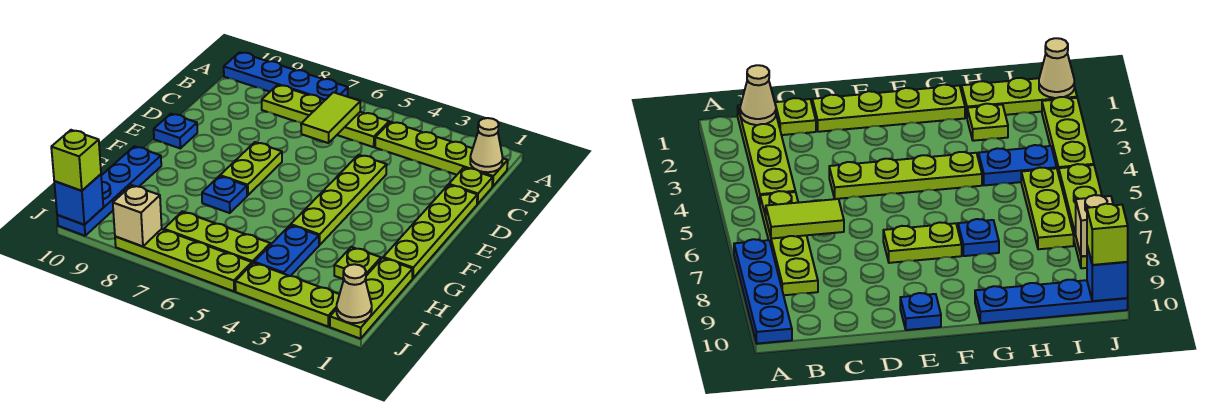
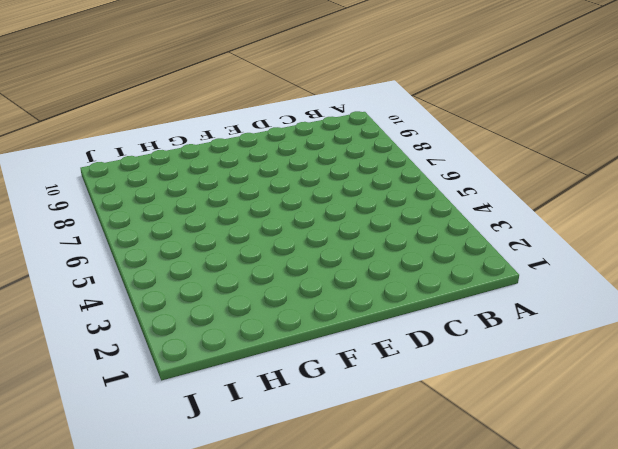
none -> blue 1x4 plate [224,52,348,100]
none -> lime 1x4 plate [375,122,508,187]
none -> lime 1x4 plate [262,85,389,147]

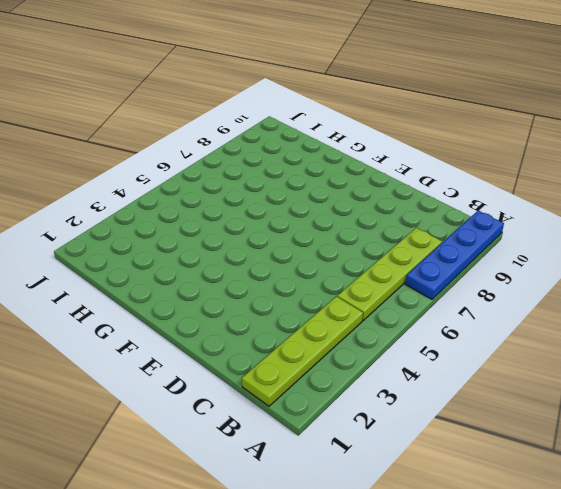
none -> lime 1x1 plate [449,168,493,204]
none -> lime 1x4 plate [383,185,477,278]
none -> lime 1x4 plate [291,155,387,245]

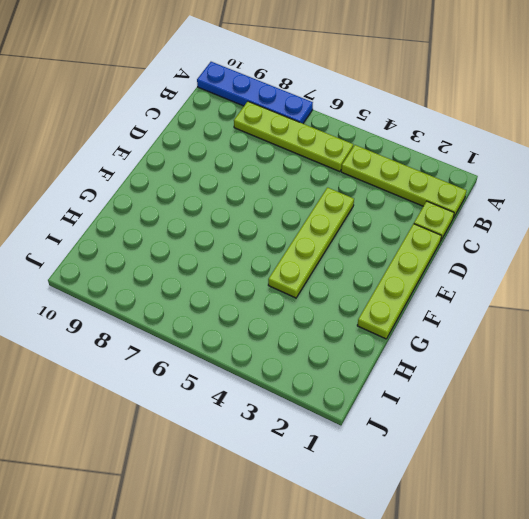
none -> lime 1x2 plate [220,142,282,195]
none -> blue 1x1 plate [154,114,197,148]
none -> blue 1x1 plate [202,176,247,213]

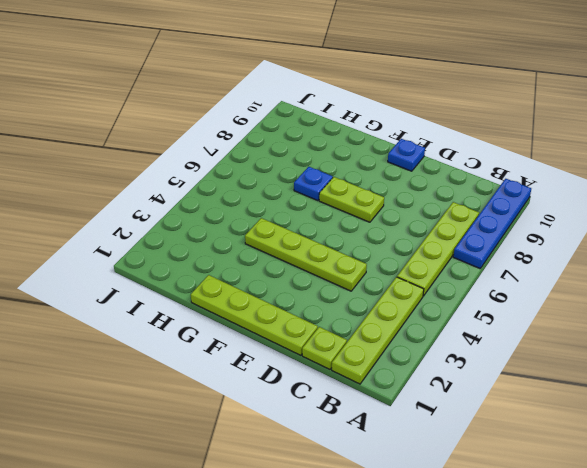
none -> blue 1x4 plate [57,146,161,236]
none -> lime 1x3 plate [330,258,413,339]
none -> lime 1x1 plate [334,247,381,279]

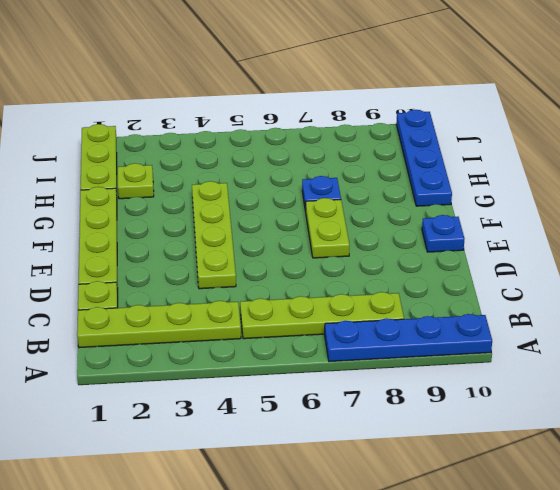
none -> blue 1x2 plate [254,225,319,276]
none -> lime 1x3 plate [164,211,270,264]
none -> lime 1x3 plate [235,263,339,326]

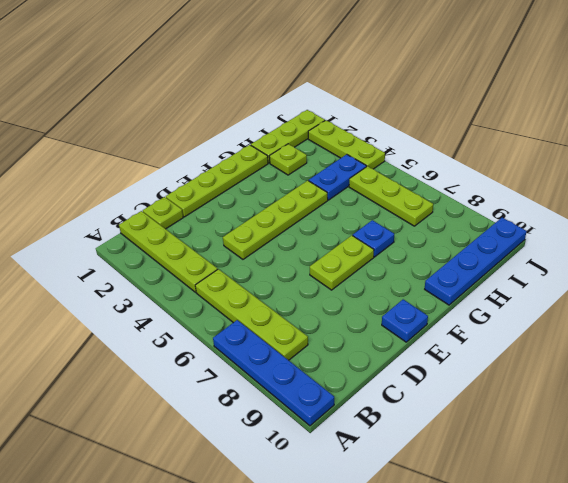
none -> lime 1x4 plate [115,229,252,291]
none -> tan 1x1 cone [470,118,503,172]
none -> lime 1x2 tile [301,92,361,143]

